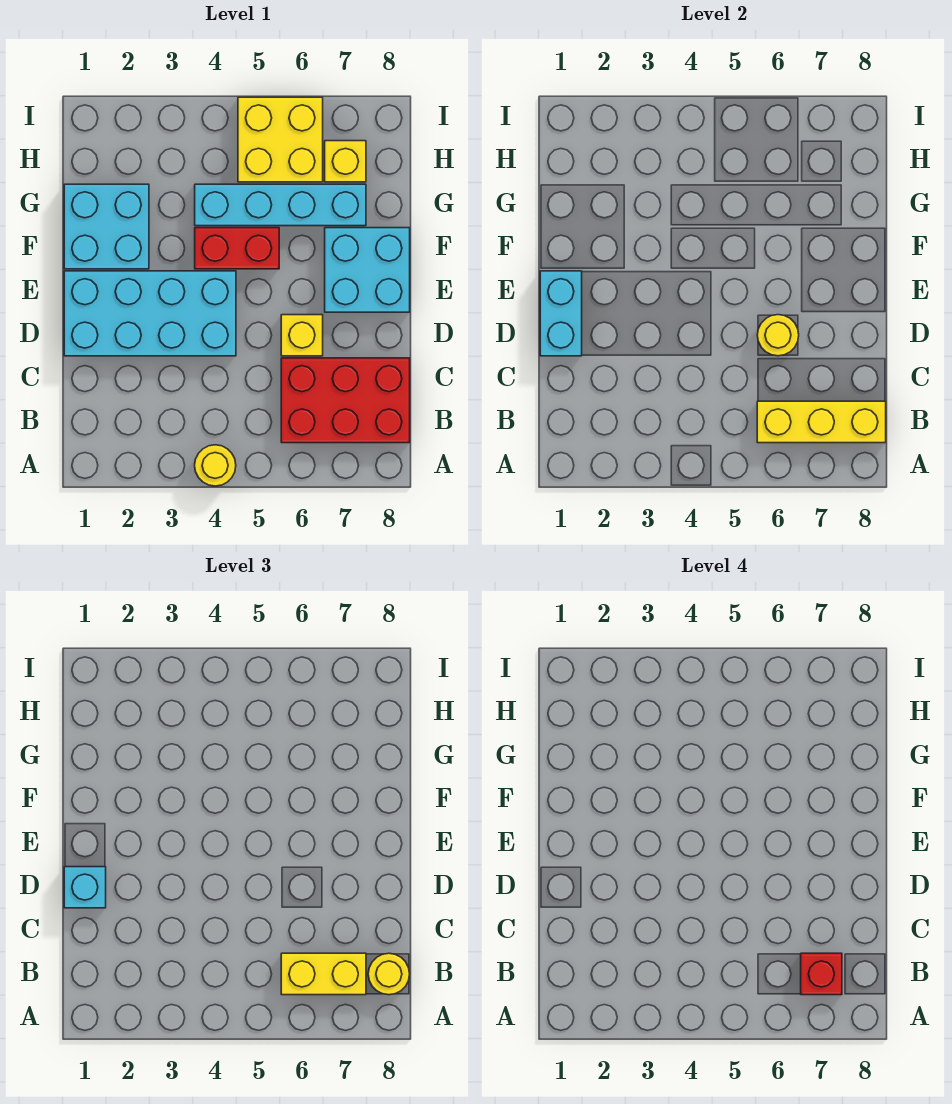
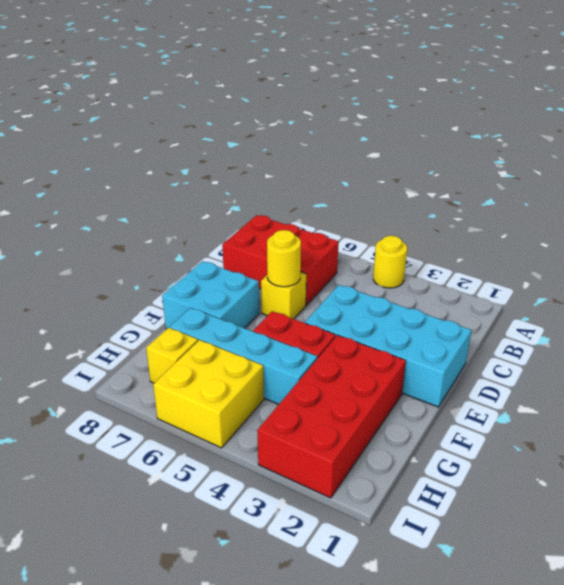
red 2x4 brick [257,335,406,498] -> cyan 2x2 brick [64,184,149,269]
none -> yellow 1x3 brick [757,401,886,443]
none -> cyan 1x2 brick [540,271,582,356]
none -> yellow 1x2 brick [281,953,366,995]

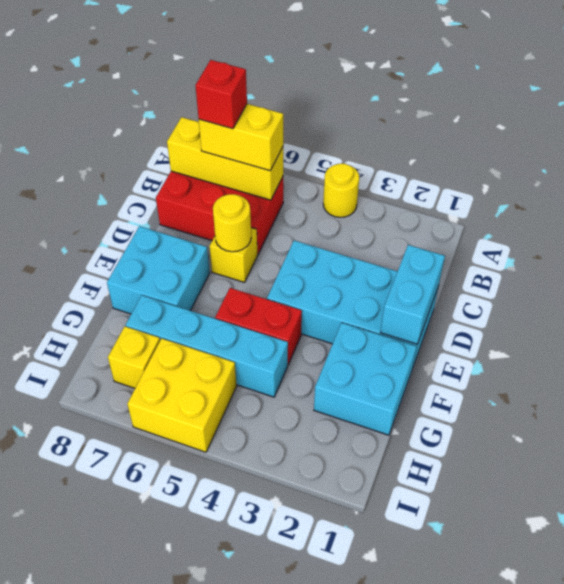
none -> yellow 1x1 round brick [368,953,410,995]
none -> cyan 1x1 brick [64,867,106,908]

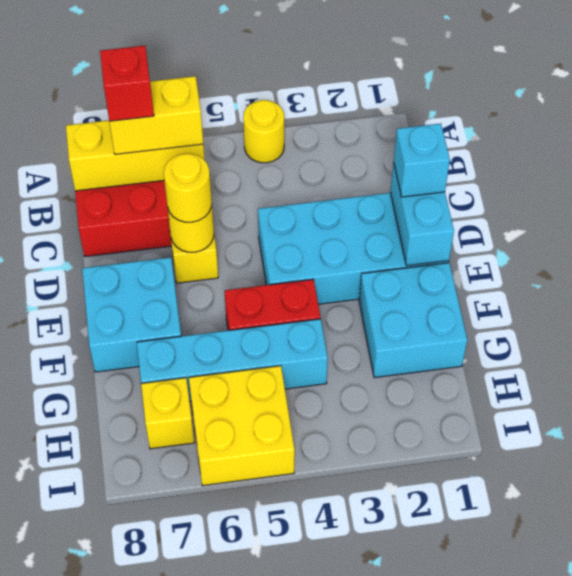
yellow 1x1 round brick [164,153,212,222] -> yellow 1x1 round brick moved to [368,953,410,995]

